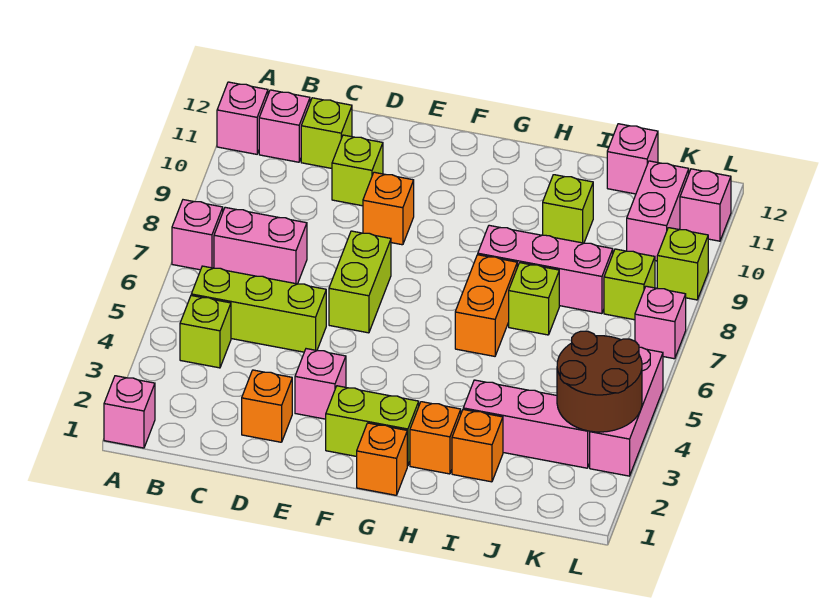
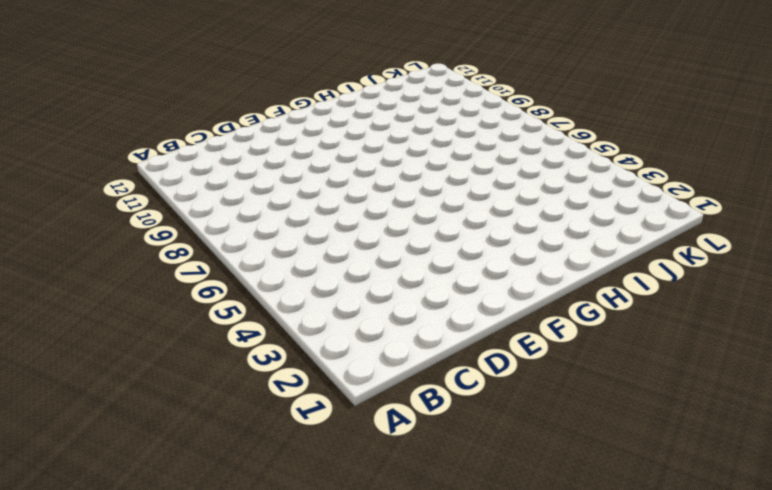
none -> pink 1x1 brick [104,376,155,448]
none -> pink 1x1 brick [172,200,223,270]
none -> pink 1x1 brick [217,82,268,154]
none -> lime 1x1 brick [180,296,231,368]

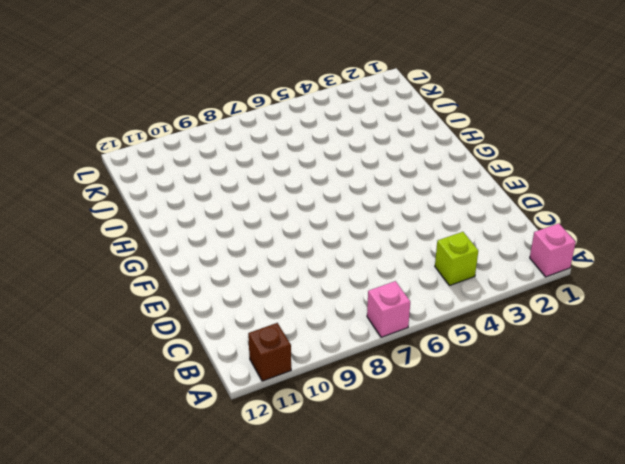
brown 1x1 brick [248,323,291,381] -> pink 1x1 brick [217,82,268,154]
none -> lime 1x3 brick [191,266,326,352]
none -> pink 1x2 brick [214,207,307,284]
none -> pink 1x1 brick [259,90,310,162]
none -> lime 1x1 brick [301,98,352,168]

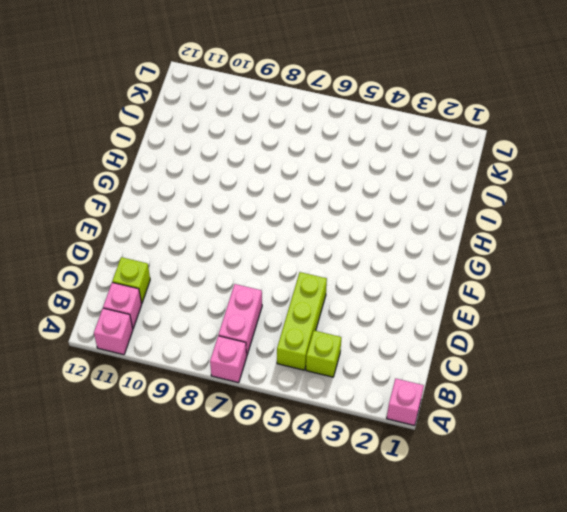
none -> orange 1x1 brick [242,370,292,442]
none -> lime 1x1 brick [332,135,383,206]
none -> pink 1x1 brick [295,349,346,419]
none -> lime 1x2 brick [329,231,391,333]

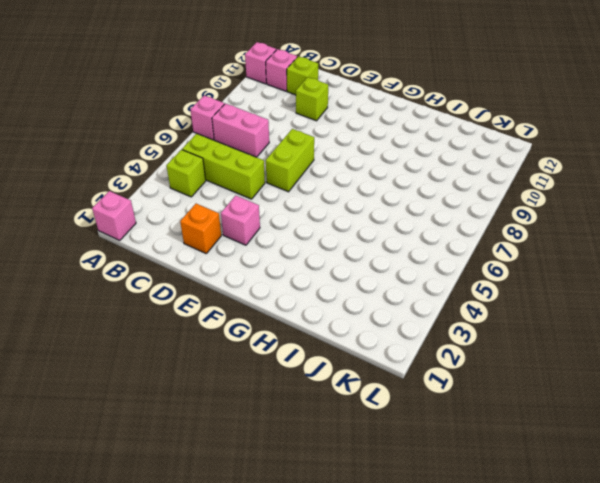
none -> orange 1x1 brick [363,172,414,245]
none -> lime 1x2 brick [326,386,419,466]
none -> orange 1x1 brick [357,423,407,495]
none -> orange 1x1 brick [410,402,461,474]

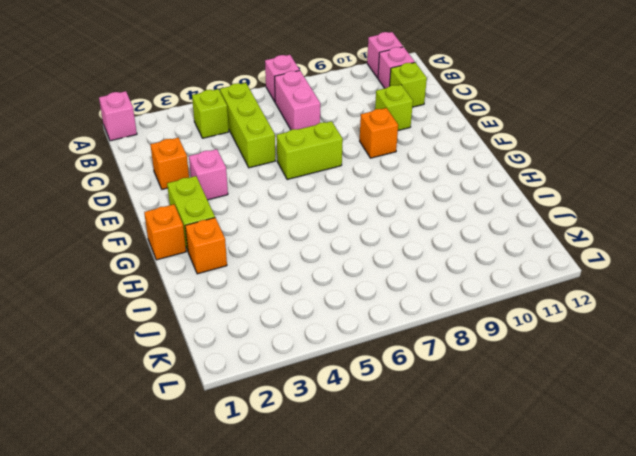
none -> orange 1x2 brick [455,255,517,356]
none -> pink 1x3 brick [478,225,613,314]
none -> orange 1x1 brick [452,410,503,482]
none -> pink 1x3 brick [463,380,590,468]

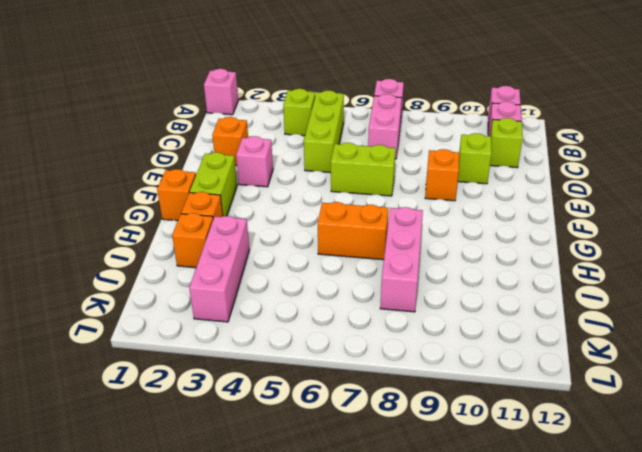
none -> lime 1x1 brick [509,263,559,335]
none -> lime 1x1 brick [543,175,593,243]
none -> pink 1x1 brick [607,124,658,194]
none -> lime 1x1 brick [604,249,655,320]

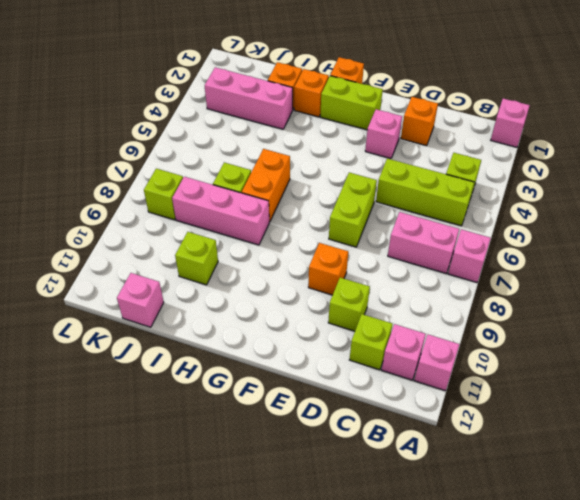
none -> pink 1x2 brick [627,161,689,261]
none -> pink 1x3 brick [590,347,663,476]
none -> pink 1x1 brick [635,286,686,359]
none -> lime 1x1 brick [657,228,708,300]

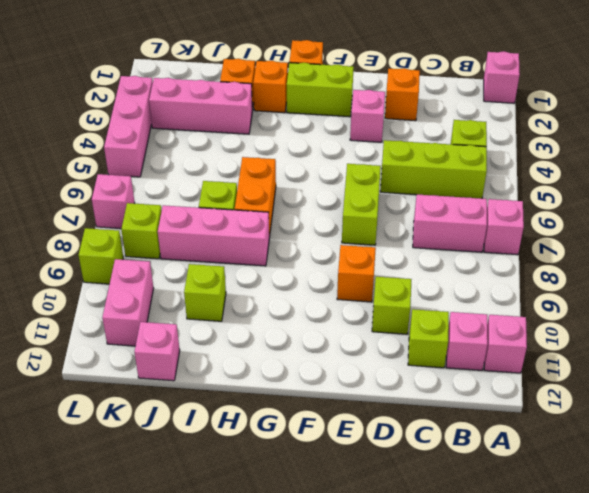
none -> pink 1x1 brick [680,169,731,241]
none -> brown 2x2 round brick [557,331,642,432]

